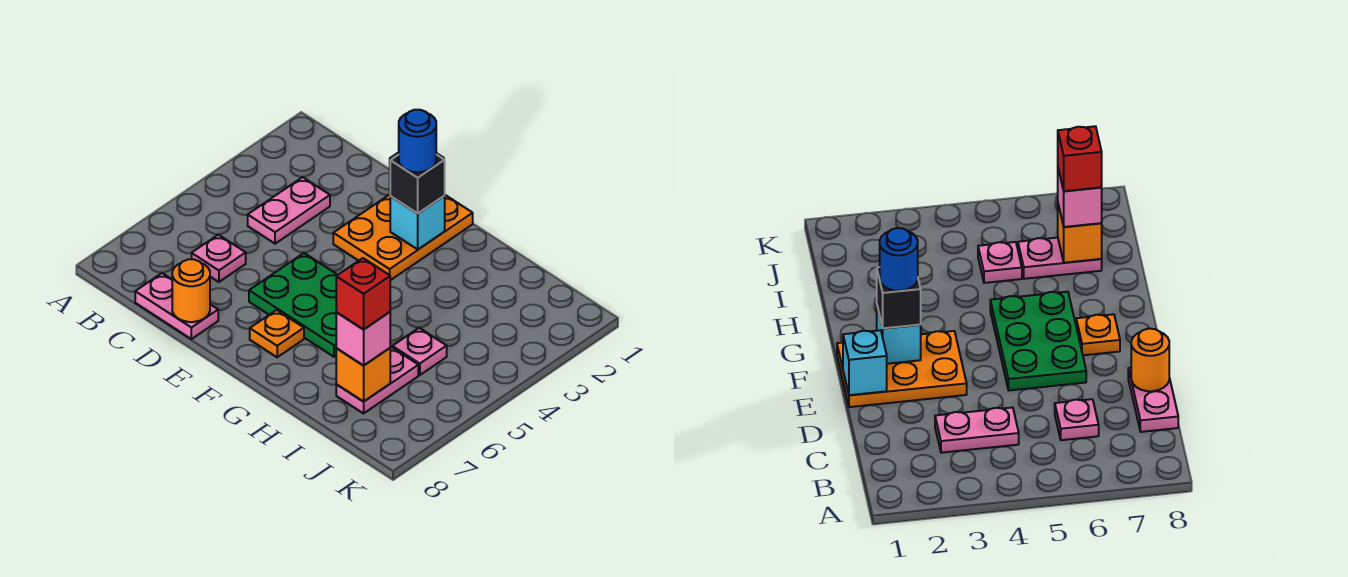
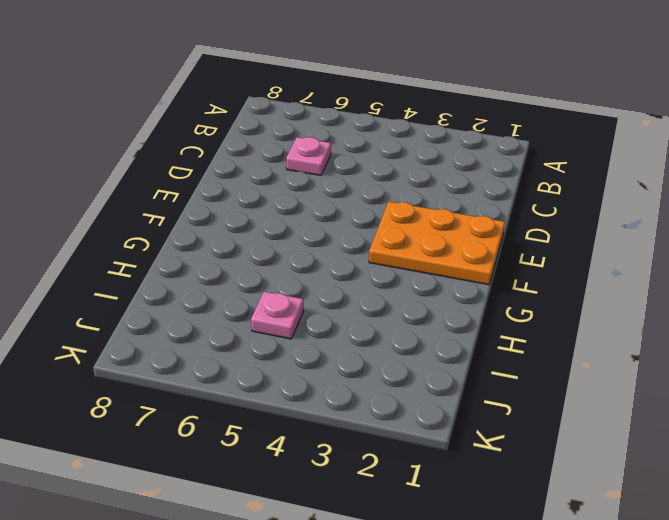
none -> pink 1x2 plate [248,177,330,244]
none -> pink 1x2 plate [135,273,218,339]
none -> green 2x3 plate [249,253,337,357]

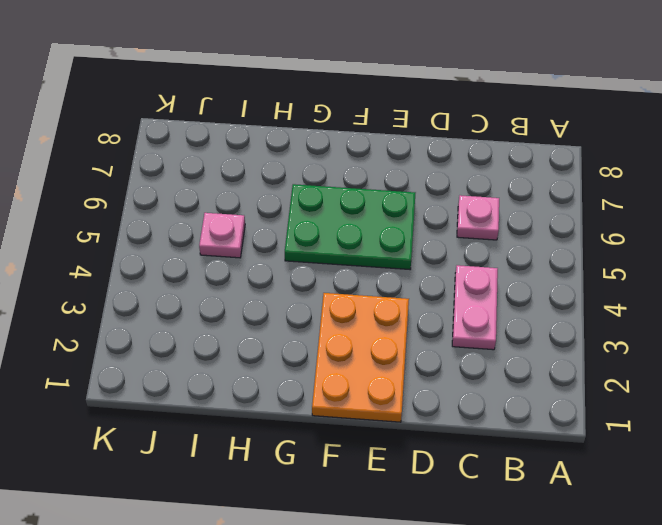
none -> pink 1x2 plate [135,273,218,339]
none -> orange 1x1 plate [250,310,304,357]
none -> pink 1x2 plate [336,347,418,413]

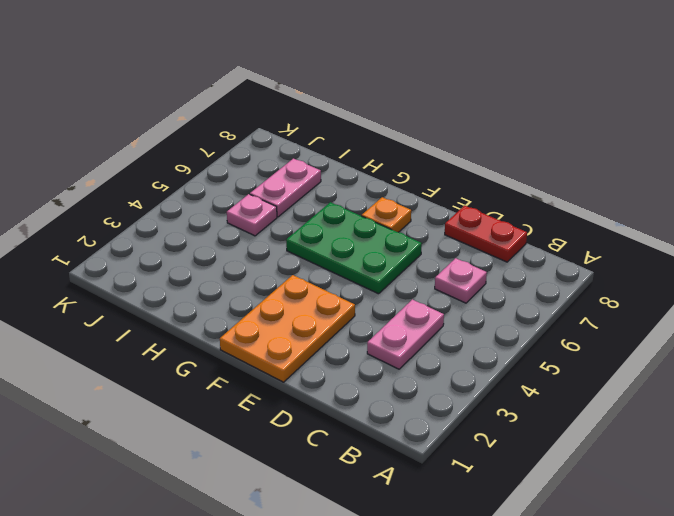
red 1x2 plate [445,206,527,262] -> pink 1x2 plate [135,273,218,339]
none -> orange 1x1 round brick [172,259,210,322]
none -> cyan 1x1 brick [843,330,887,395]
none -> cyan 1x1 brick [390,196,445,249]

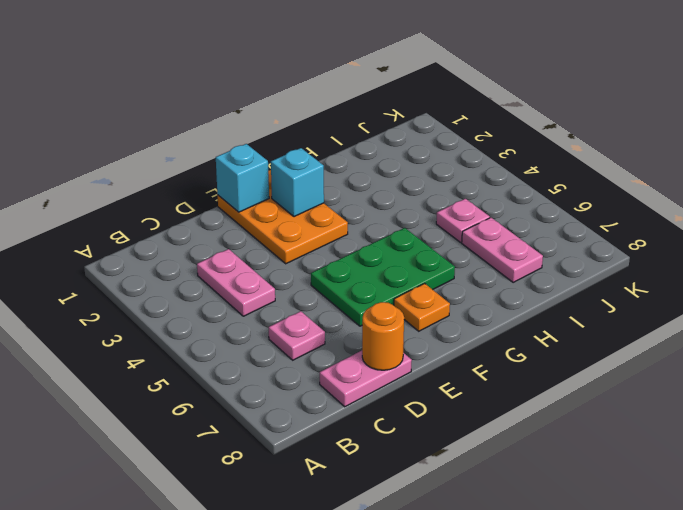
none -> orange 1x1 brick [336,348,390,402]
none -> black 1x1 brick [390,155,445,213]
none -> pink 1x1 brick [336,312,390,366]

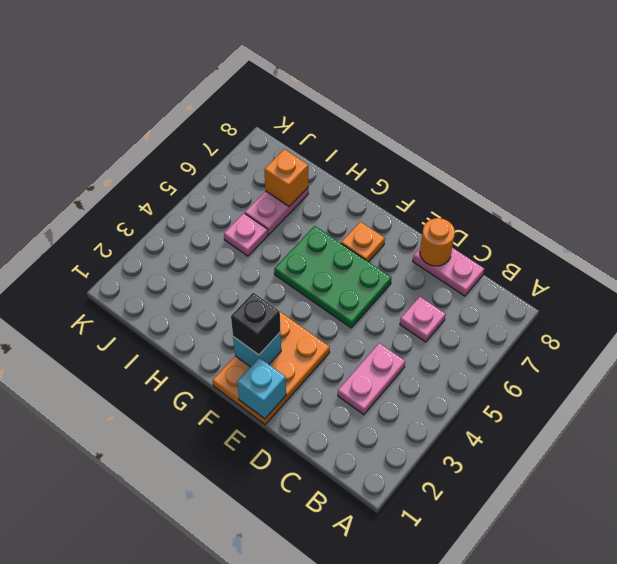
none -> pink 1x1 brick [336,312,390,366]
none -> blue 1x1 round brick [399,110,436,172]
none -> red 1x1 brick [336,258,390,330]

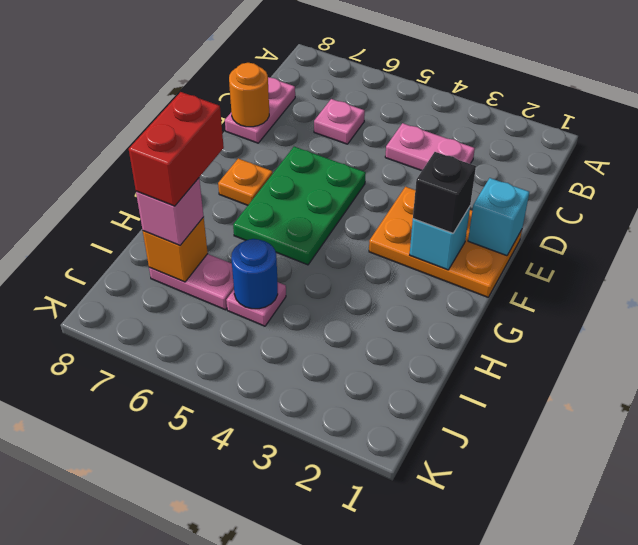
red 1x2 brick [129,92,224,206] -> red 1x1 brick [336,258,390,330]
blue 1x1 round brick [231,239,278,309] -> blue 1x1 round brick moved to [399,110,436,172]

